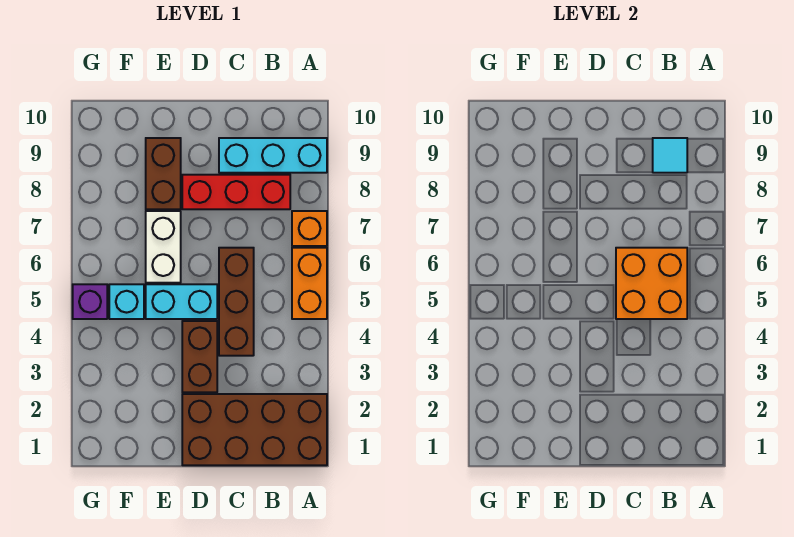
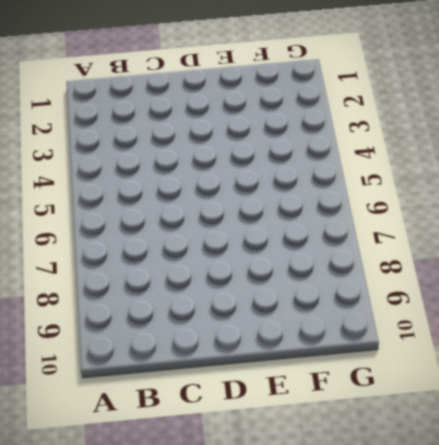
none -> brown 2x4 brick [182,394,327,465]
none -> orange 1x2 brick [292,248,327,319]
none -> orange 1x1 brick [292,211,327,246]

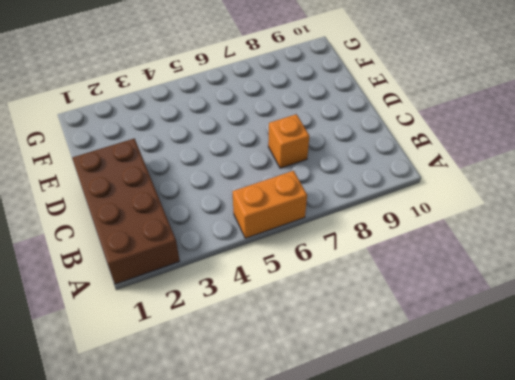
orange 1x1 brick [268,114,309,168] -> orange 1x1 brick moved to [292,211,327,246]
none -> cyan 1x3 brick [219,138,327,173]
none -> red 1x3 brick [182,175,290,209]
none -> brown 1x3 brick [219,248,254,356]

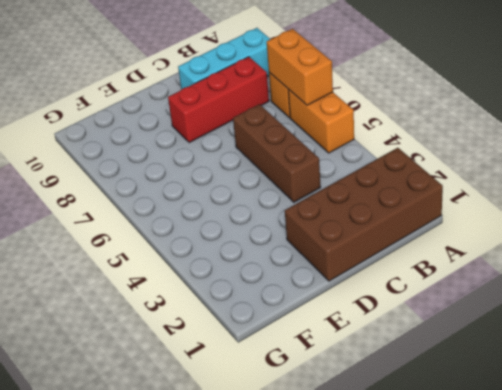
orange 1x2 brick [267,29,333,105] -> none
none -> brown 1x2 brick [182,321,217,392]
none -> cyan 1x2 brick [146,284,217,319]
none -> white 1x2 brick [146,211,181,283]

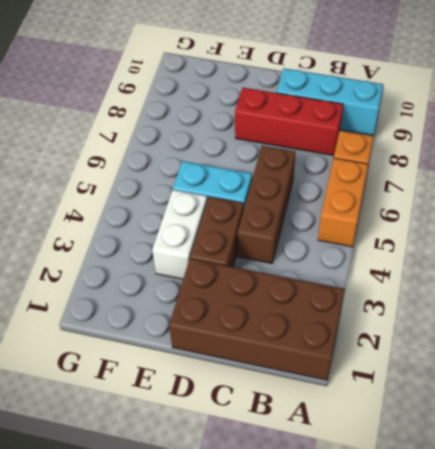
white 1x2 brick [152,190,207,279] -> white 1x2 brick moved to [146,211,181,283]
none -> brown 1x2 brick [146,138,181,209]
none -> cyan 1x1 brick [109,284,144,319]
none -> purple 1x1 brick [73,284,107,319]

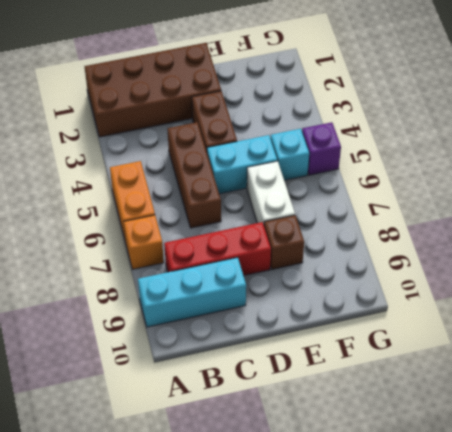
brown 1x1 brick [264,215,304,269] -> brown 1x2 brick [146,138,181,209]
none -> orange 2x2 brick [616,248,687,319]
none -> cyan 1x1 tile [653,138,687,173]

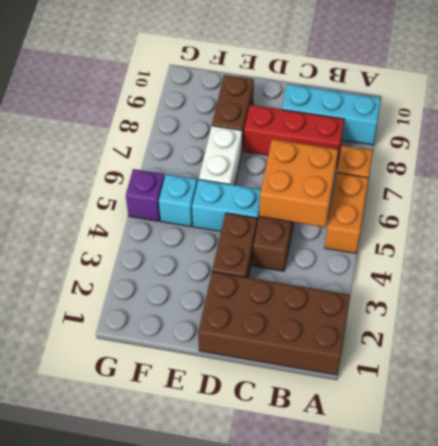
none -> cyan 1x1 tile [653,138,687,173]

